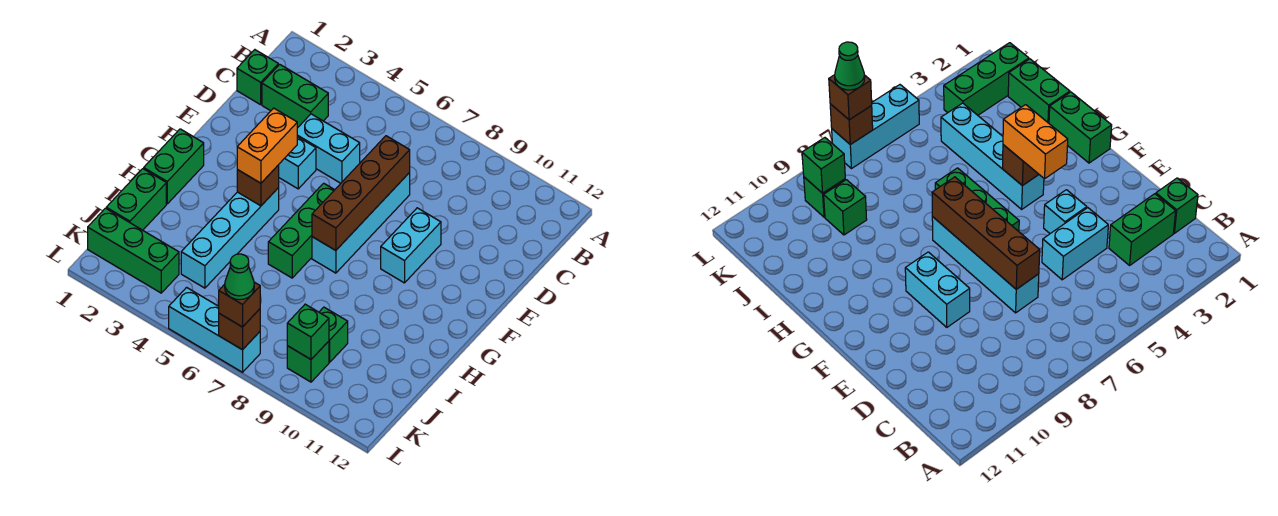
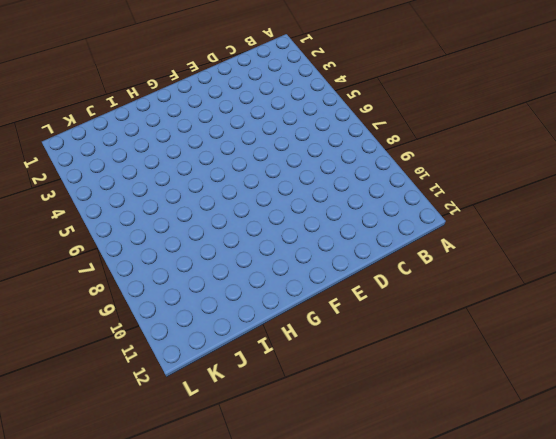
none -> green 1x1 brick [237,50,278,105]
none -> green 1x2 brick [262,64,328,127]
none -> cyan 1x2 brick [297,114,360,183]

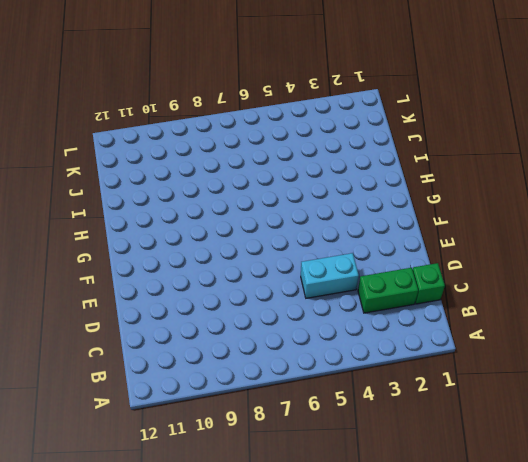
none -> cyan 1x4 brick [312,173,410,273]
none -> cyan 1x1 brick [279,137,316,189]
none -> cyan 1x2 brick [381,208,441,283]

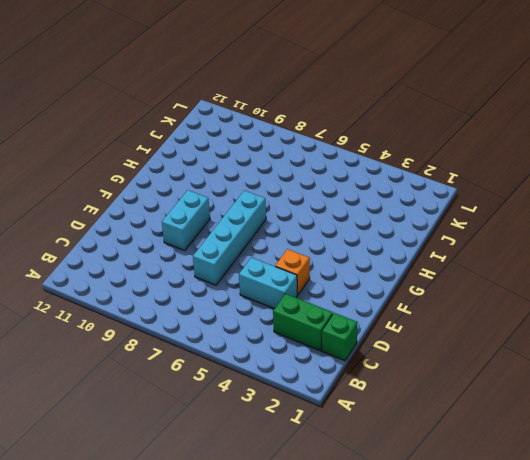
orange 1x1 brick [275,249,310,295] -> cyan 1x1 brick [279,137,316,189]
none -> green 1x3 brick [268,183,334,278]
none -> green 1x2 brick [144,129,204,204]
none -> cyan 1x4 brick [181,188,279,288]

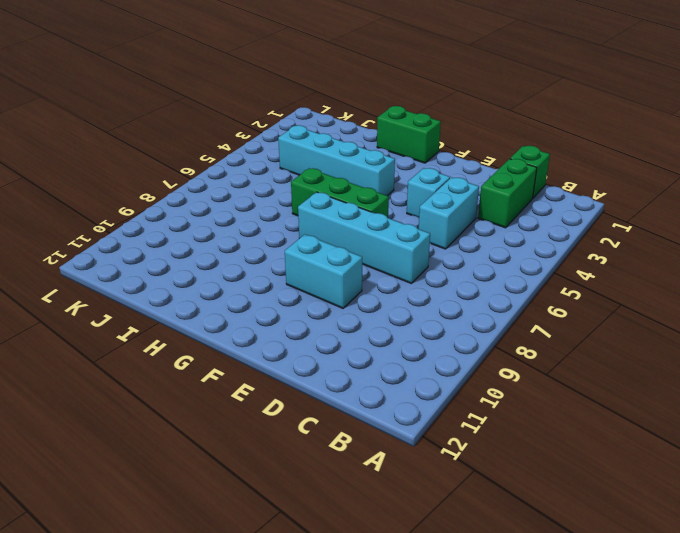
none -> green 1x2 brick [106,169,166,230]
none -> green 1x1 brick [319,307,348,362]
none -> green 1x3 brick [88,208,179,293]

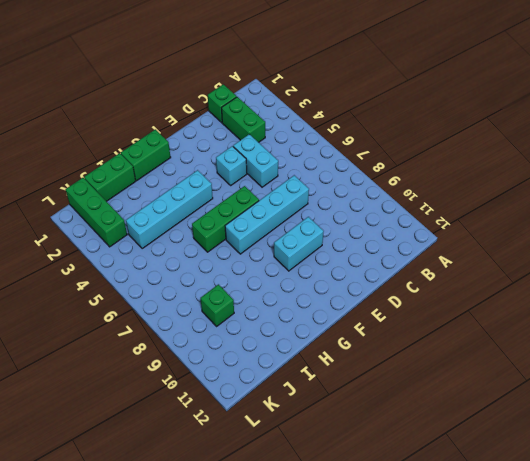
none -> green 1x1 brick [287,341,329,382]
none -> cyan 1x3 brick [169,287,260,372]
none -> brown 1x4 brick [312,136,410,250]

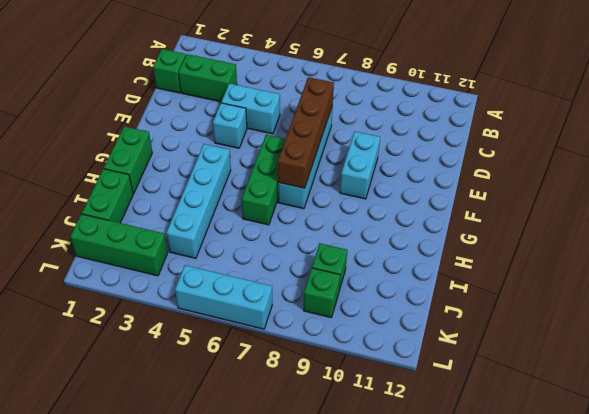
none -> brown 1x1 brick [237,165,279,206]
none -> green 1x1 brick [287,304,329,359]
none -> brown 1x1 brick [219,309,260,350]

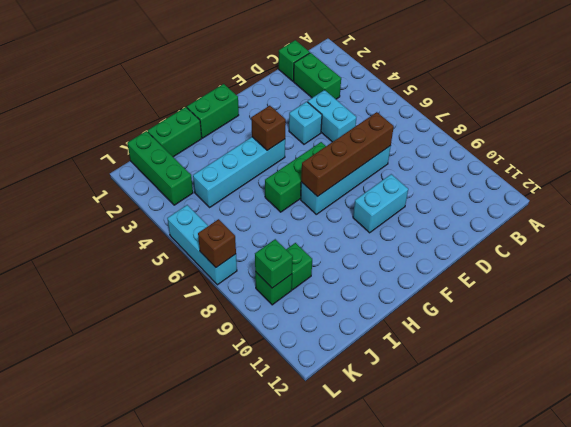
none -> orange 1x2 brick [237,108,297,183]
none -> brown 1x1 brick [219,282,260,327]
none -> green 1x1 cone [225,254,254,300]

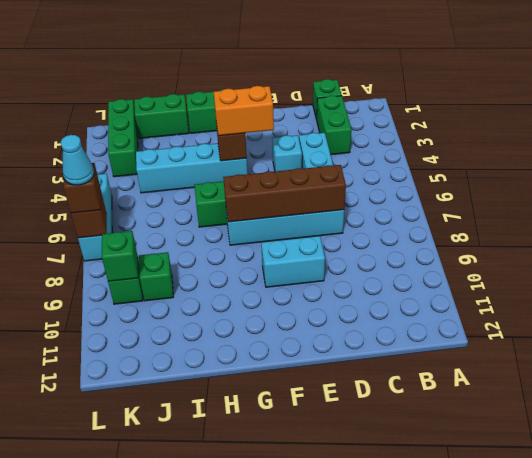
cyan 1x1 cone [61,135,94,185] -> green 1x1 cone [225,254,254,300]

